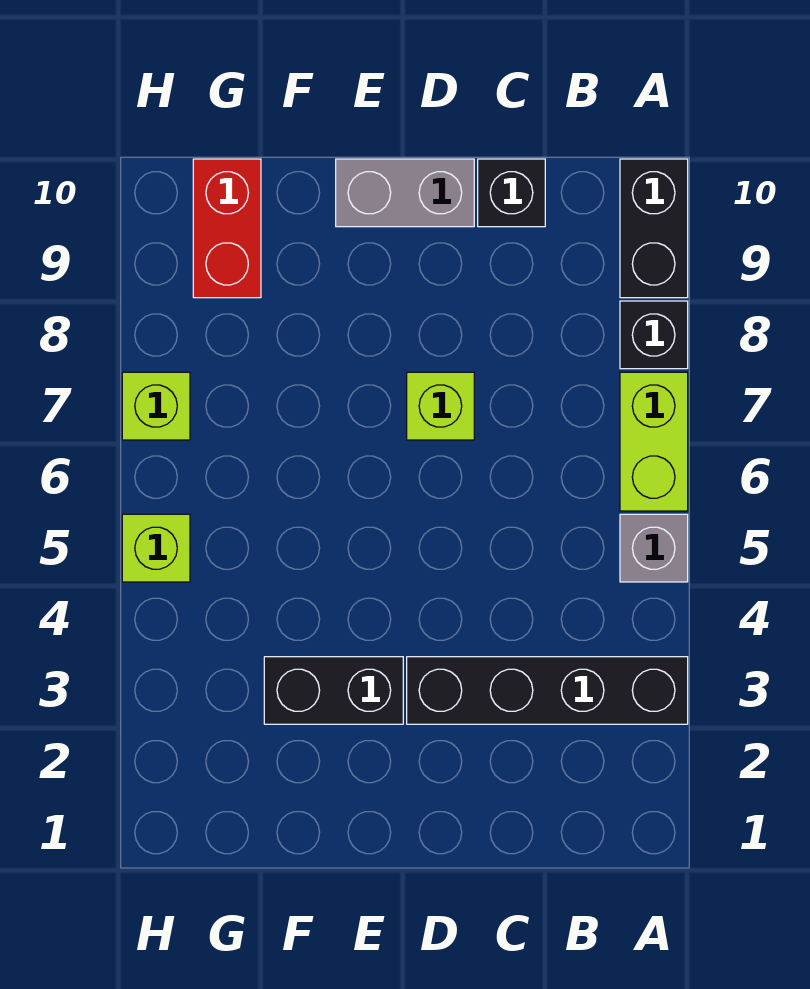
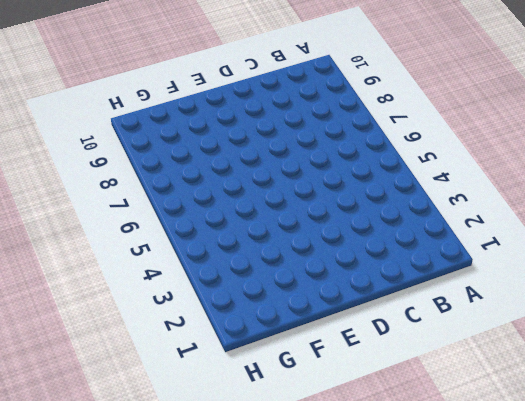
none -> black 1x4 brick [407,657,688,724]
none -> grey 1x1 brick [620,514,688,582]
none -> lime 1x2 brick [620,372,688,511]

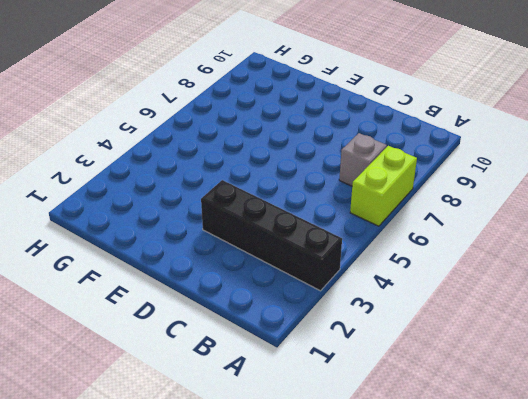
grey 1x1 brick [339,133,387,186] -> grey 1x1 brick moved to [620,514,688,582]
none -> black 1x1 brick [620,301,688,369]
none -> black 1x2 brick [620,159,688,298]
none -> black 1x1 brick [478,159,545,227]

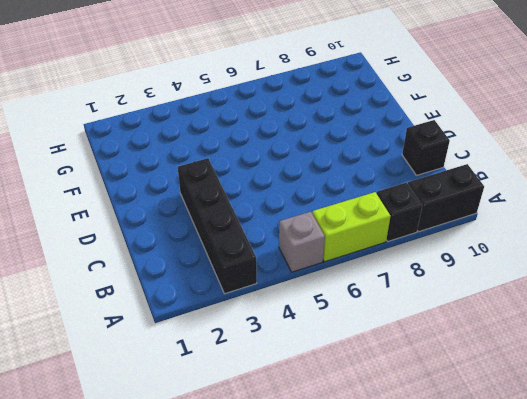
none -> lime 1x1 brick [407,372,474,440]
none -> grey 1x2 brick [336,159,474,227]
none -> black 1x2 brick [264,657,403,724]

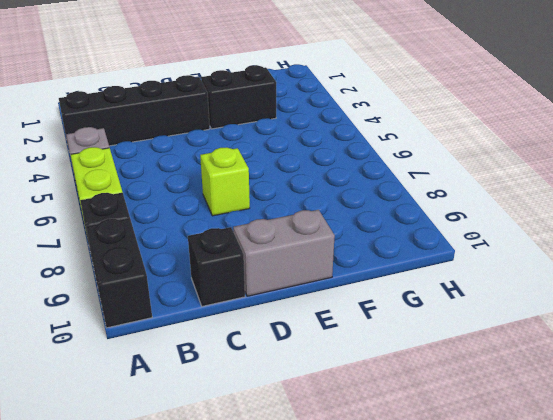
none -> red 1x2 brick [193,159,261,298]
none -> lime 1x1 brick [122,514,190,582]
none -> lime 1x1 brick [122,372,190,440]

